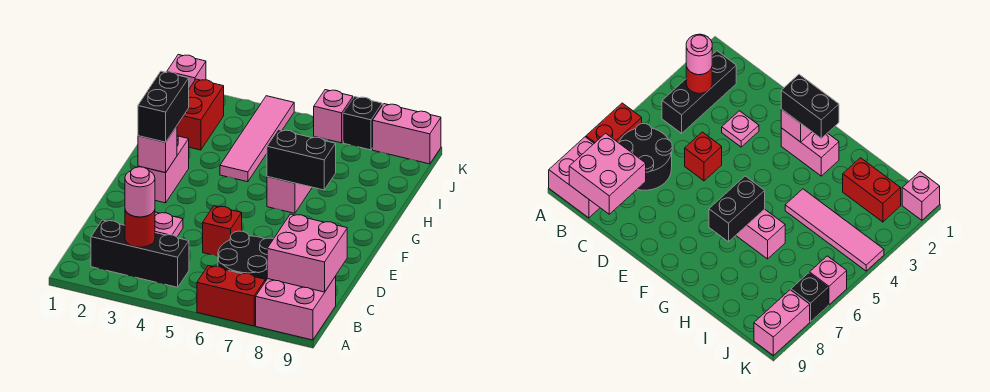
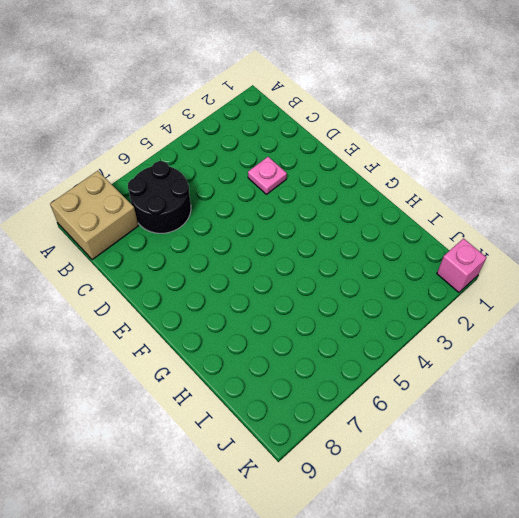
tan 2x2 brick [50,171,139,260] -> pink 2x2 brick [256,276,336,340]
none -> red 1x2 brick [197,266,265,326]
none -> black 1x3 brick [91,220,189,287]
none -> red 1x1 brick [203,206,242,256]

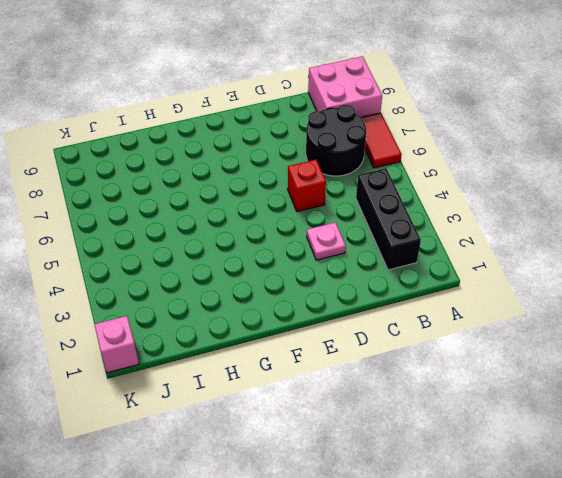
red 1x2 tile [361,113,402,168] -> red 1x2 brick [197,266,265,326]
none -> pink 1x2 brick [138,136,189,203]
none -> pink 1x2 brick [267,177,312,213]
none -> pink 1x4 tile [220,96,294,182]

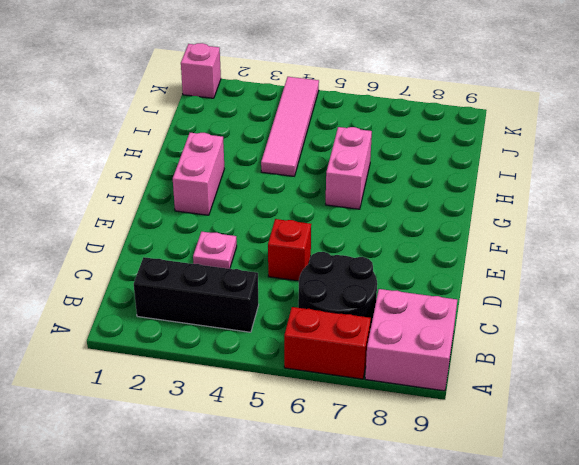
none -> red 1x2 brick [177,79,224,150]
none -> pink 1x1 brick [314,90,353,143]
none -> black 1x1 brick [343,97,382,150]

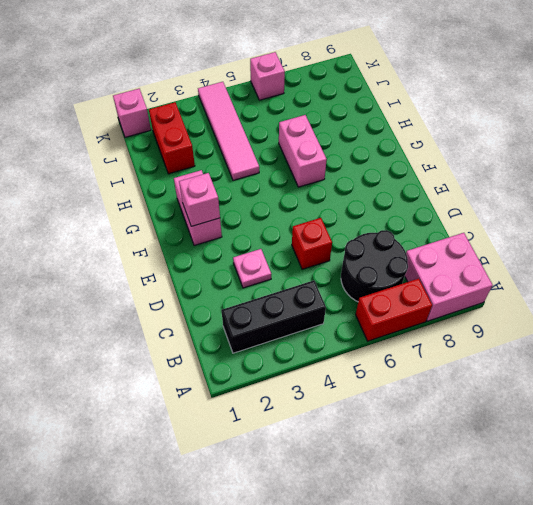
none -> black 1x1 brick [343,97,382,150]
none -> pink 1x2 brick [373,104,441,164]
none -> red 1x1 round brick [125,210,155,247]

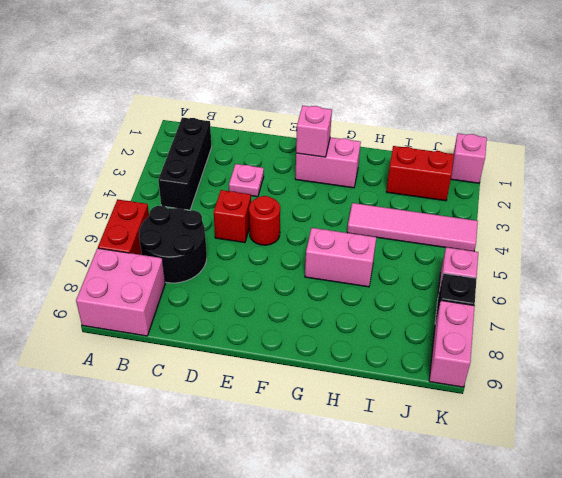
red 1x1 round brick [249,196,280,245] -> red 1x1 round brick moved to [125,210,155,247]
none -> pink 2x2 brick [267,214,347,292]
none -> black 1x2 brick [267,130,336,190]
none -> pink 1x1 round brick [125,167,155,217]

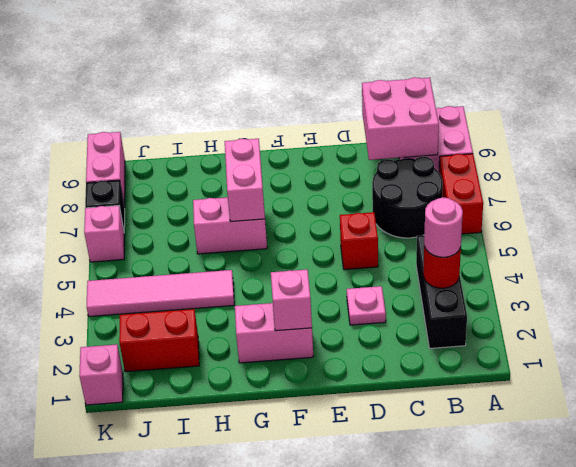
pink 1x2 brick [225,139,265,222] -> black 1x2 brick [267,130,336,190]
none -> black 1x2 brick [138,71,189,142]

